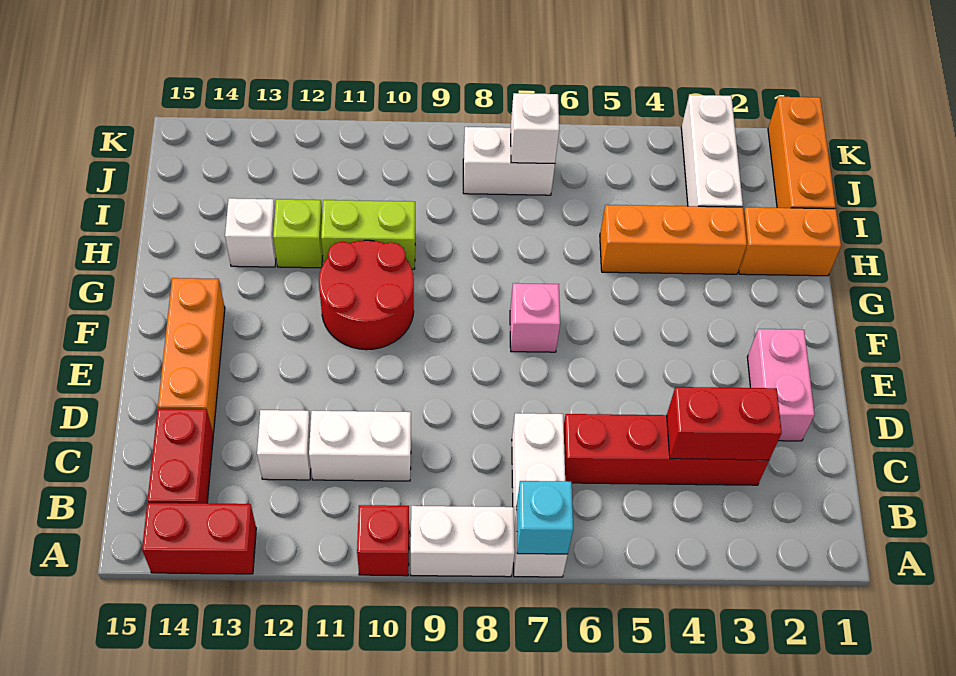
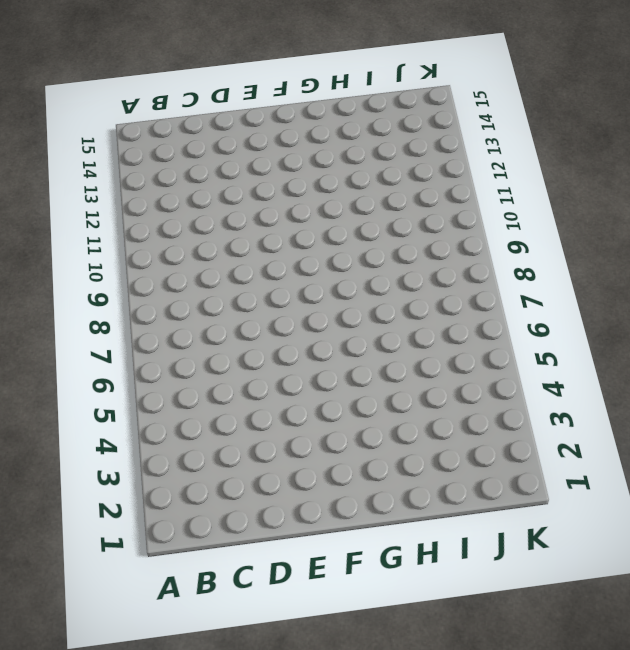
none -> white 1x3 brick [512,413,568,577]
none -> white 1x2 brick [411,506,515,577]
none -> red 1x1 brick [357,505,409,576]

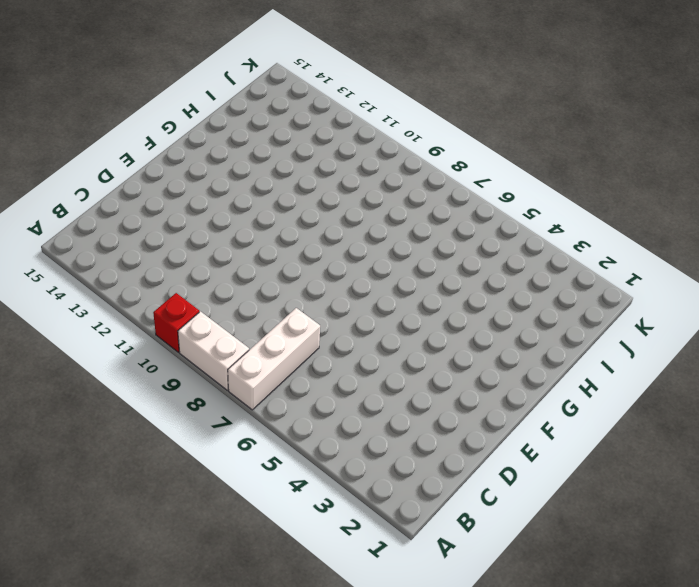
none -> red 1x2 brick [142,503,256,574]
none -> red 1x2 brick [147,409,213,503]
none -> red 1x4 brick [564,414,769,485]

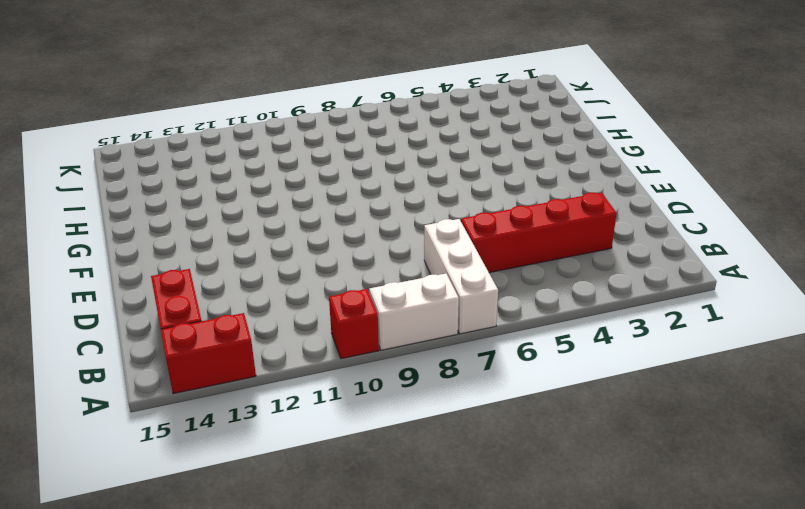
none -> white 1x2 brick [309,411,411,481]
none -> white 1x1 brick [257,410,311,480]
none -> pink 1x2 brick [747,329,815,441]

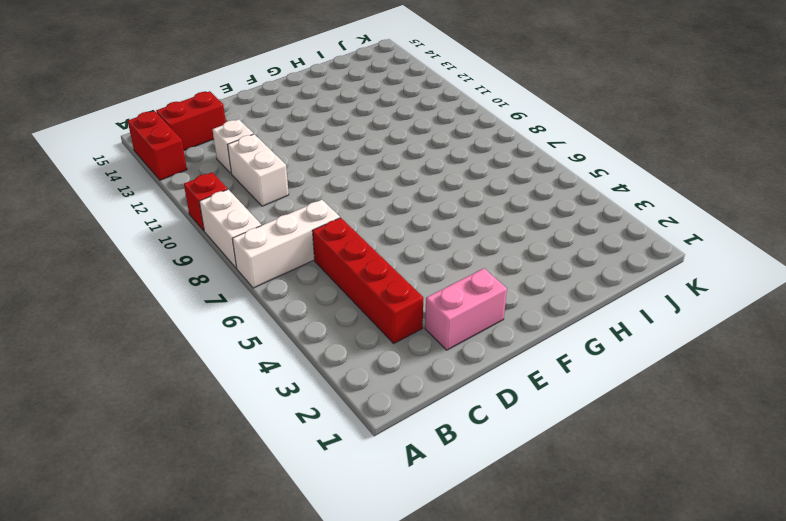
none -> orange 1x3 brick [158,278,225,433]
none -> pink 1x1 brick [510,283,560,352]
none -> red 2x2 round brick [319,240,414,350]

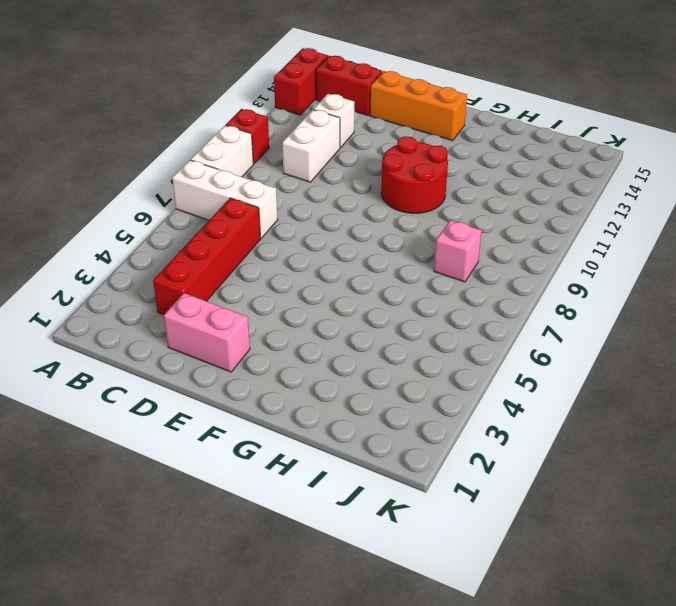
pink 1x1 brick [434,220,481,282] -> pink 1x1 brick moved to [510,283,560,352]
none -> orange 1x2 brick [739,207,841,276]
none -> orange 1x3 brick [600,205,747,274]
none -> lime 1x2 brick [321,200,415,269]

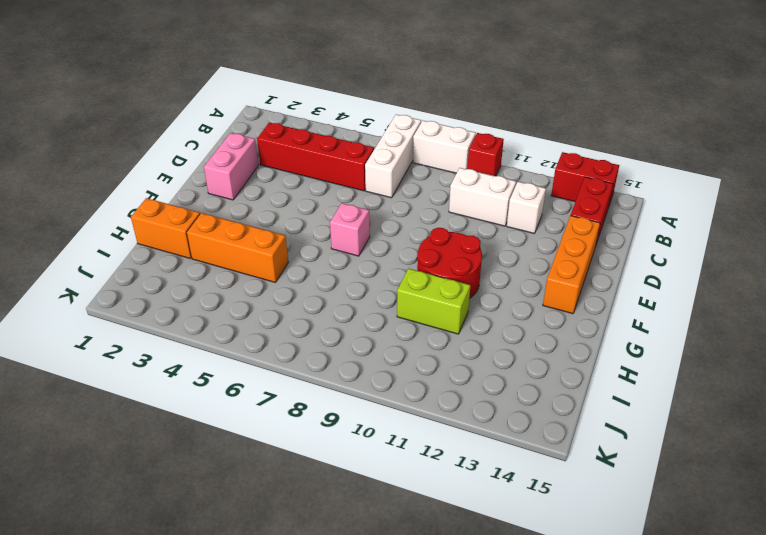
none -> lime 1x1 brick [273,199,323,268]
none -> white 1x1 brick [225,198,276,267]
none -> orange 1x3 brick [768,97,836,209]

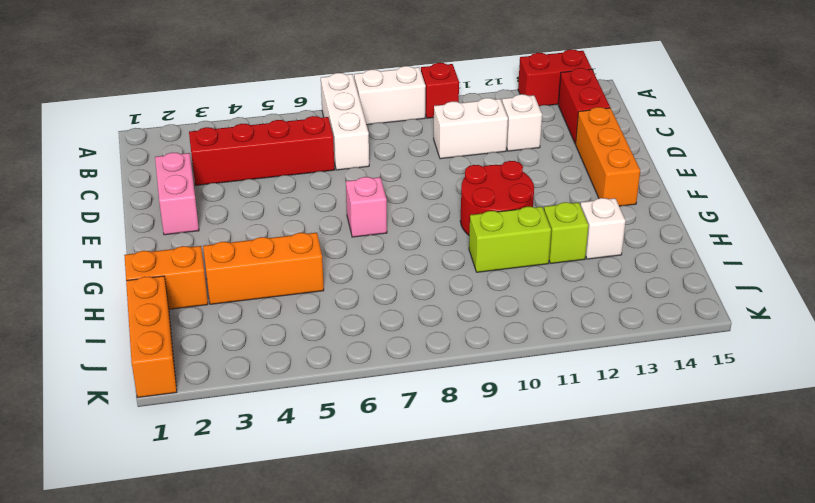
none -> white 1x3 brick [681,95,743,207]
none -> white 1x2 brick [463,127,555,195]
none -> cyan 1x1 brick [516,481,573,554]

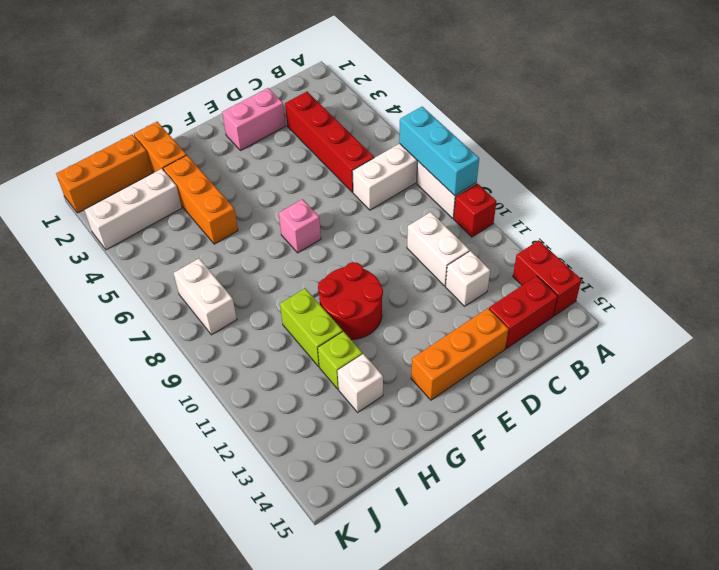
cyan 1x3 brick [399,107,479,196] -> cyan 1x1 brick [516,481,573,554]
none -> red 1x2 brick [667,387,782,460]
none -> white 1x1 brick [511,93,559,164]

